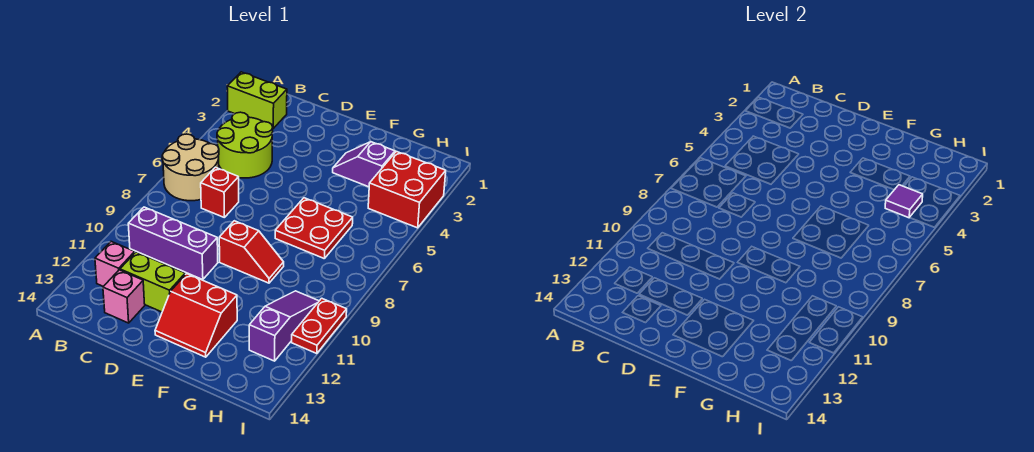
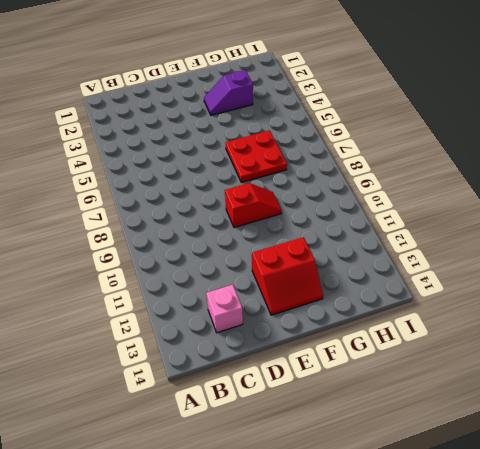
none -> lime 1x2 brick [227,72,287,128]
none -> tan 2x2 round brick [162,134,219,201]
none -> lime 2x2 round brick [217,112,273,178]

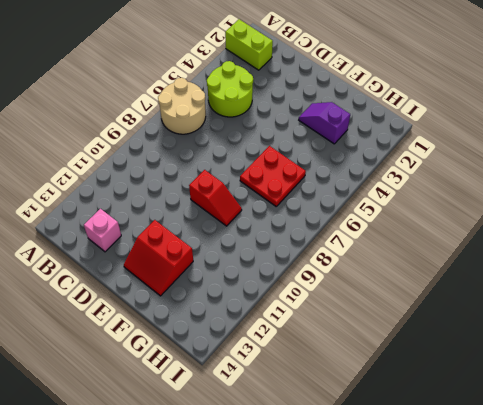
none -> purple 1x3 brick [128,207,218,280]
none -> pink 1x1 brick [95,242,135,286]
none -> red 1x1 brick [201,167,239,218]

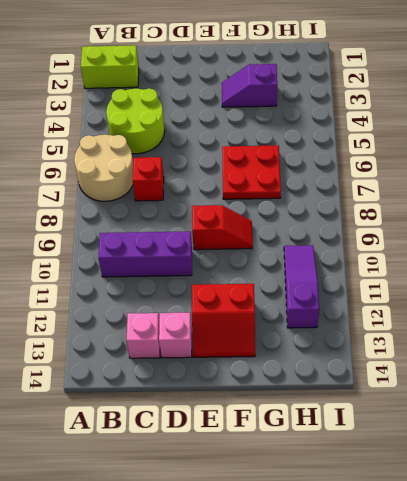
pink 1x1 brick [159,313,192,358] -> pink 1x1 brick moved to [95,242,135,286]
none -> lime 1x2 brick [120,252,185,312]
none -> red 2x2 brick [368,151,446,228]
none -> red 1x2 plate [292,298,347,354]

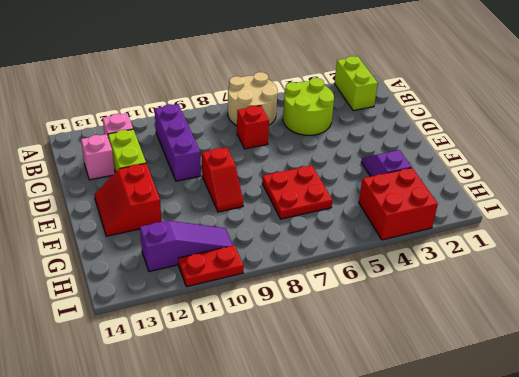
none -> purple 1x1 tile [885,185,923,218]

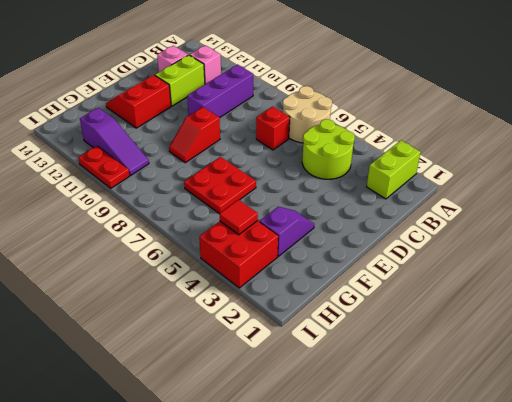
red 1x1 tile [220,200,258,235] -> purple 1x1 tile [885,185,923,218]

